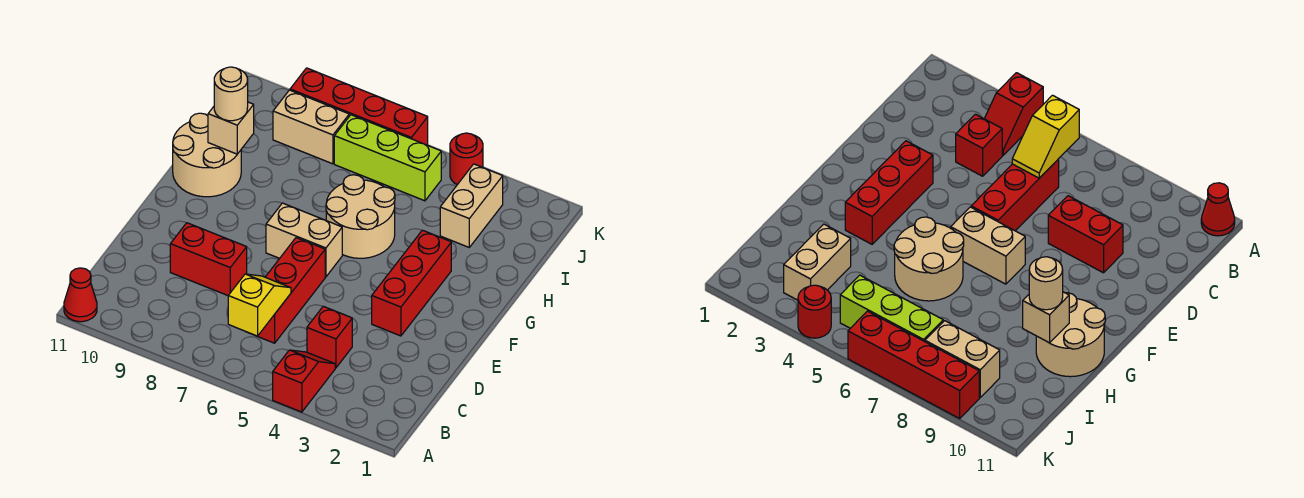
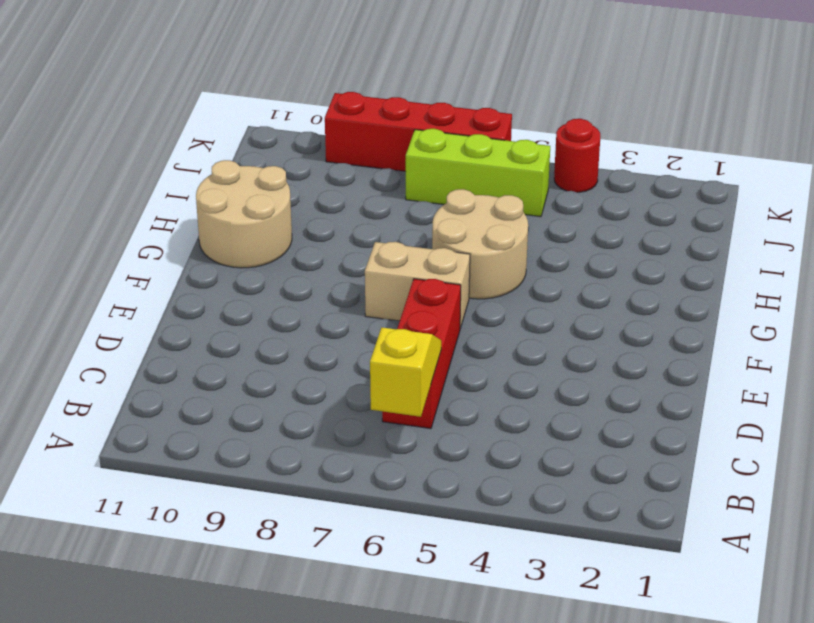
none -> red 1x2 slope [273,350,335,412]
none -> red 1x1 cone [64,268,97,322]
none -> red 1x1 brick [307,306,352,368]

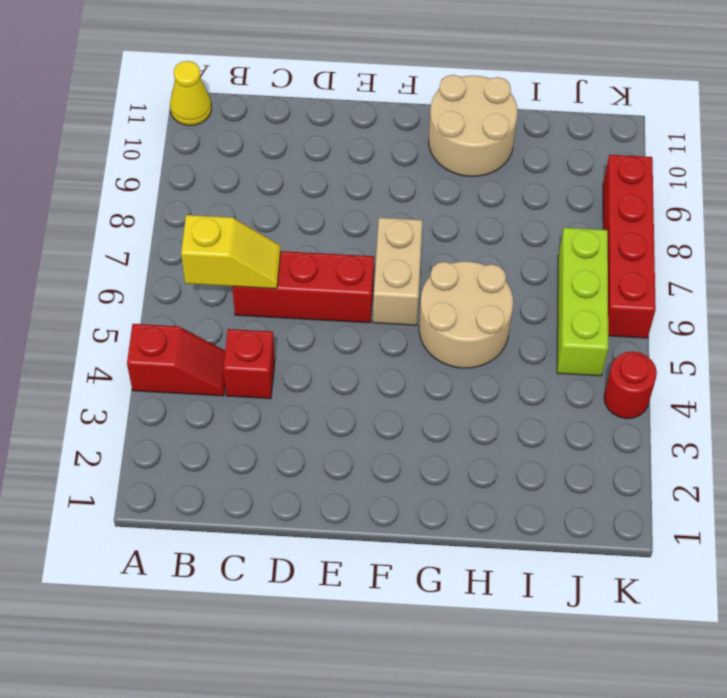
yellow 1x1 cone [170,61,212,126] -> red 1x1 cone [64,268,97,322]
none -> red 1x2 brick [170,223,247,296]
none -> red 1x3 brick [372,230,451,336]
none -> tan 1x2 brick [440,164,503,247]

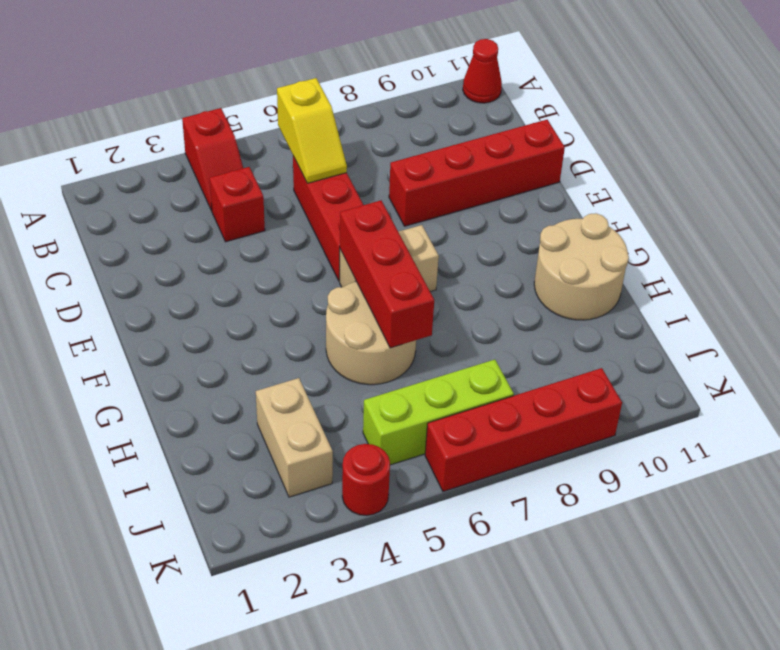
red 1x4 brick [389,120,565,226] -> red 1x2 brick [170,223,247,296]
red 1x3 brick [340,200,434,348] -> red 1x3 brick moved to [372,230,451,336]
none -> tan 1x2 brick [273,90,349,164]
none -> tan 1x1 brick [208,102,254,154]
none -> tan 1x1 round brick [214,67,248,121]

